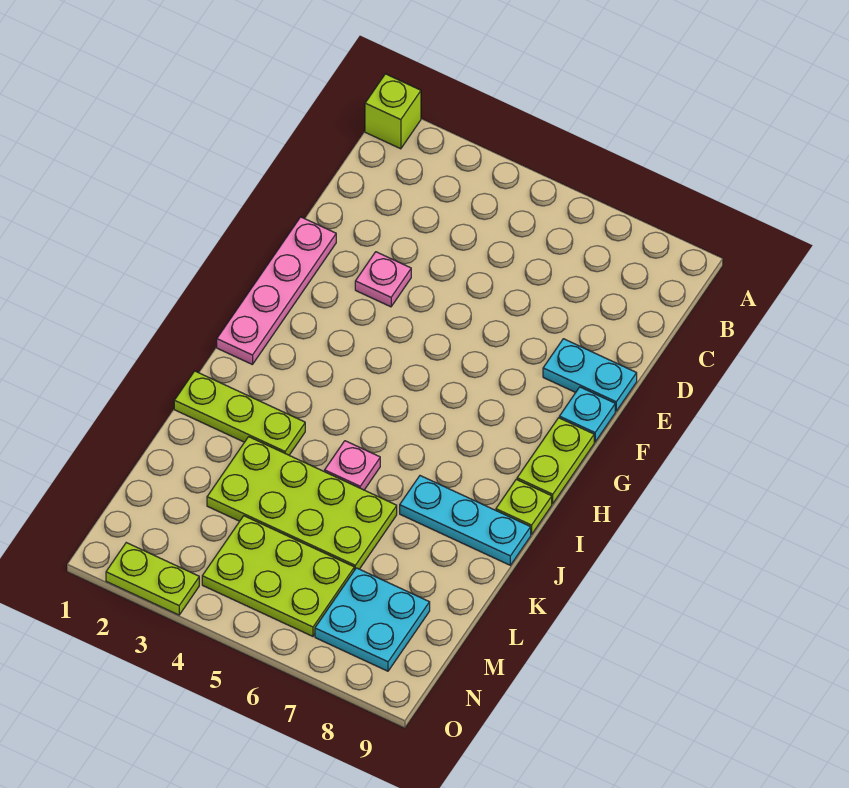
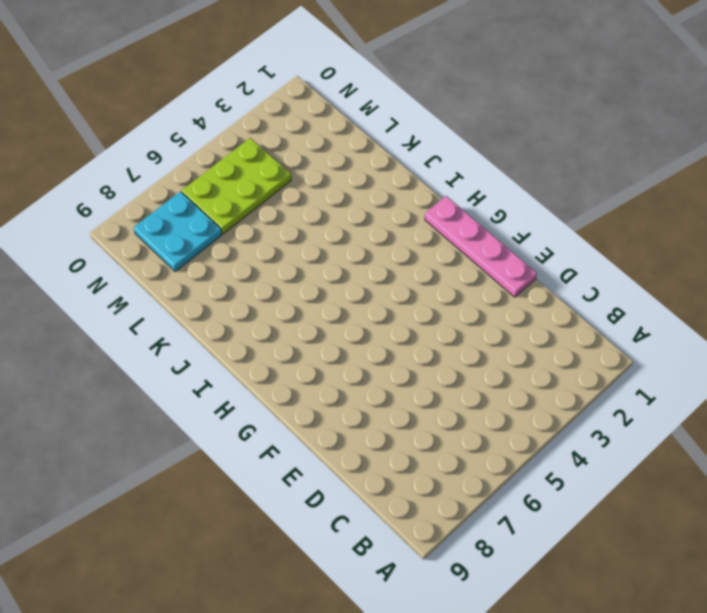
none -> lime 1x1 brick [365,74,421,149]
none -> pink 1x1 plate [355,252,411,307]
none -> cyan 1x2 plate [543,339,637,411]

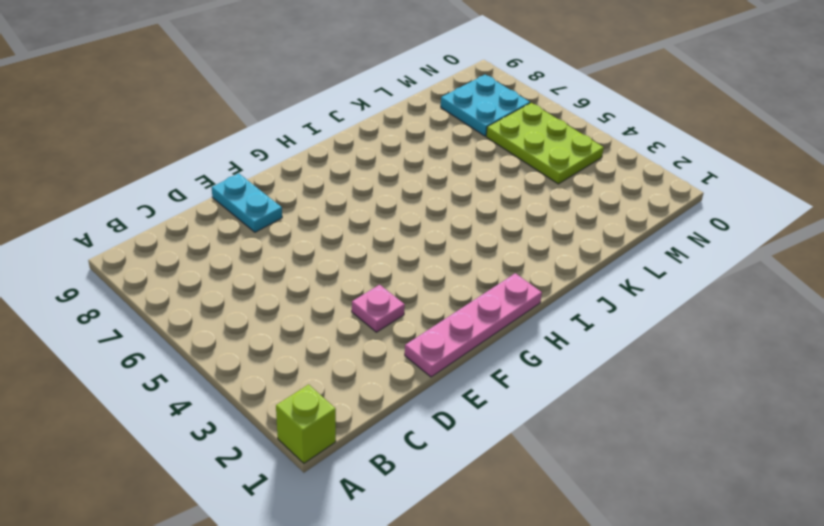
none -> cyan 1x1 plate [559,387,615,442]
none -> lime 1x2 plate [517,418,594,504]
none -> lime 1x1 plate [496,479,552,535]

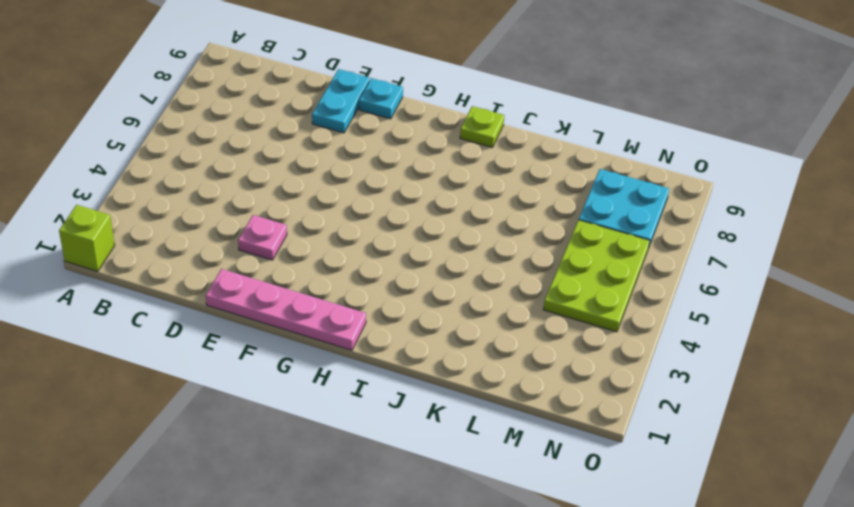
none -> lime 1x2 plate [517,418,594,504]
none -> lime 1x3 plate [174,371,305,455]
none -> pink 1x1 plate [325,441,380,490]

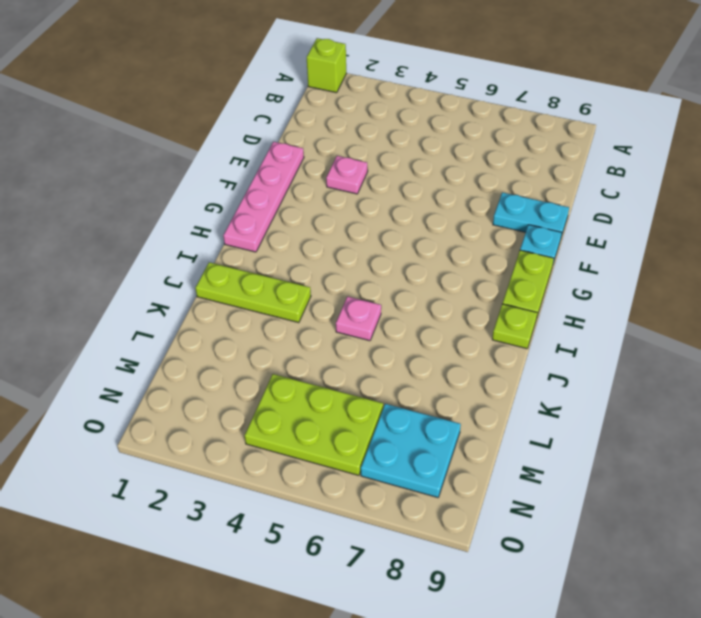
none -> cyan 1x3 plate [400,476,531,565]
none -> lime 2x4 plate [207,437,397,570]
none -> lime 1x2 plate [106,543,199,615]

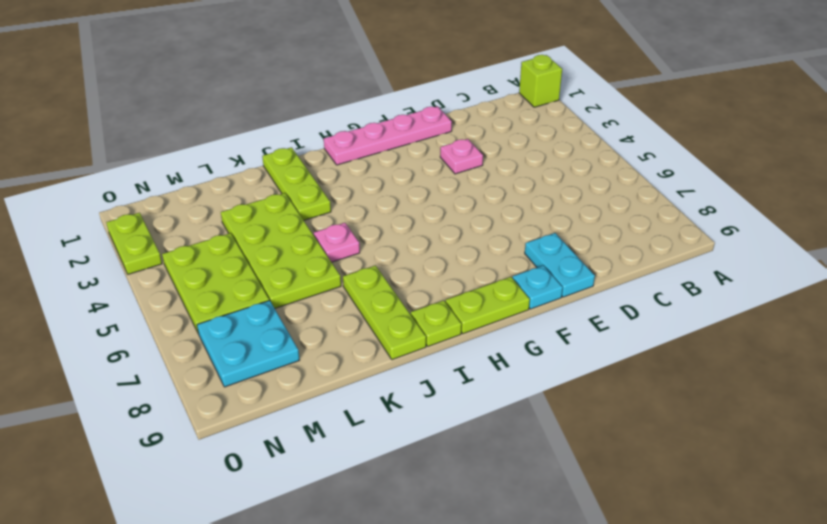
lime 1x3 plate [343,266,426,360] -> cyan 1x3 plate [400,476,531,565]

